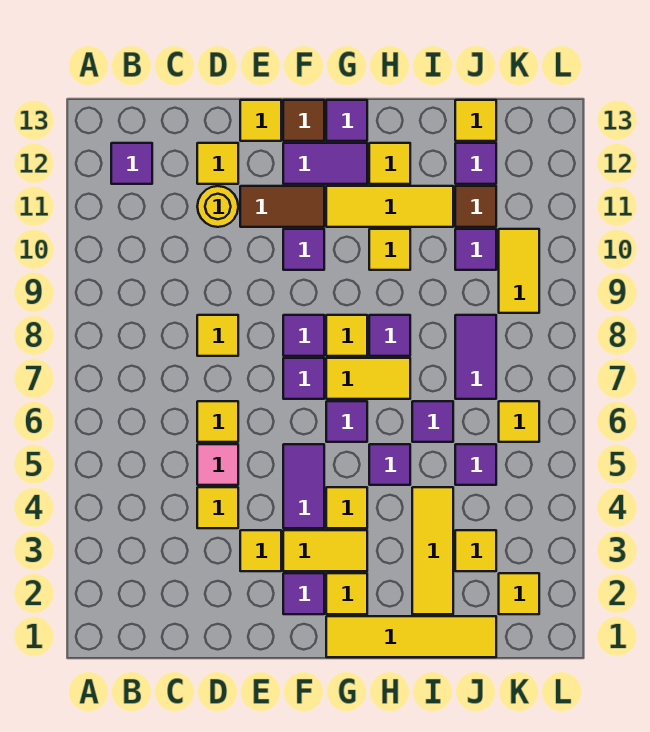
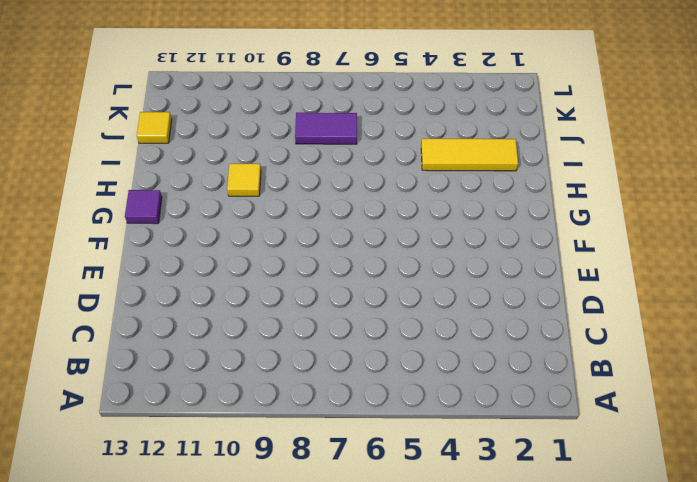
none -> purple 1x1 tile [111,143,152,184]
none -> yellow 1x1 tile [197,487,238,528]
none -> pink 1x1 tile [197,444,238,485]
none -> yellow 1x1 tile [197,401,238,442]

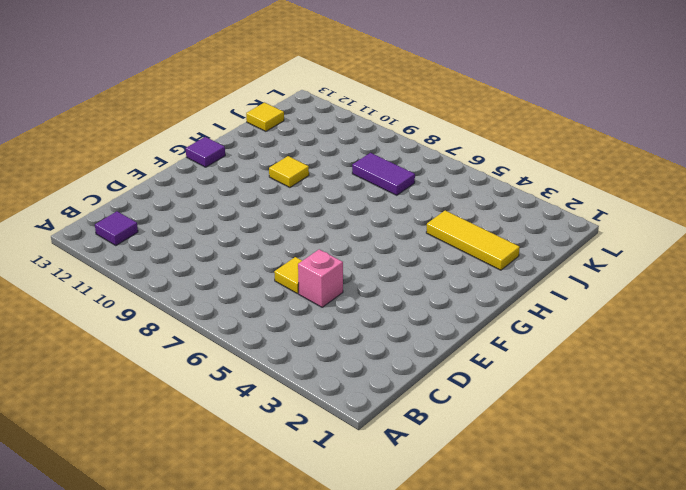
pink 1x1 brick [298,249,343,307] -> pink 1x1 tile [197,444,238,485]
none -> yellow 1x1 tile [197,487,238,528]
none -> yellow 1x1 tile [197,315,238,356]
none -> yellow 1x1 round brick [197,186,238,227]
none -> yellow 1x1 tile [197,143,238,184]

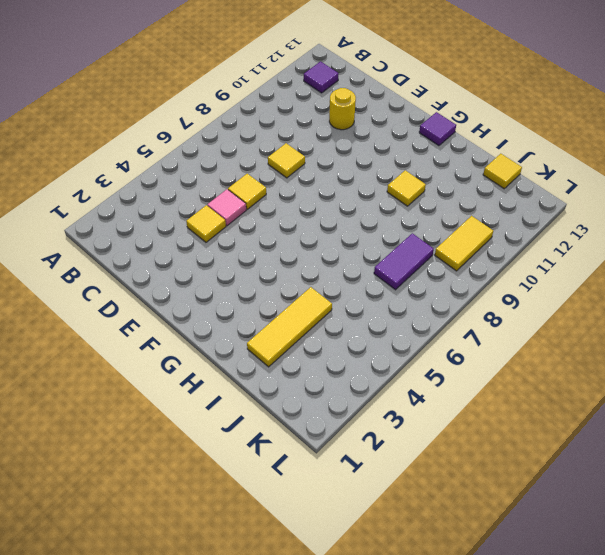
none -> yellow 1x1 tile [197,143,238,184]
none -> yellow 1x1 tile [240,530,281,571]
none -> brown 1x2 tile [240,186,324,227]
none -> yellow 1x1 tile [240,100,281,141]

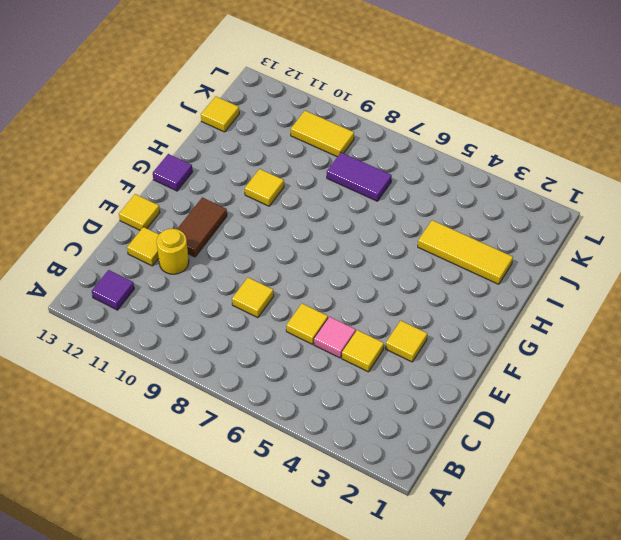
none -> purple 1x1 tile [283,573,324,614]
none -> yellow 1x2 tile [283,530,367,571]
none -> purple 1x2 tile [283,444,324,528]
none -> purple 1x1 tile [283,358,324,399]

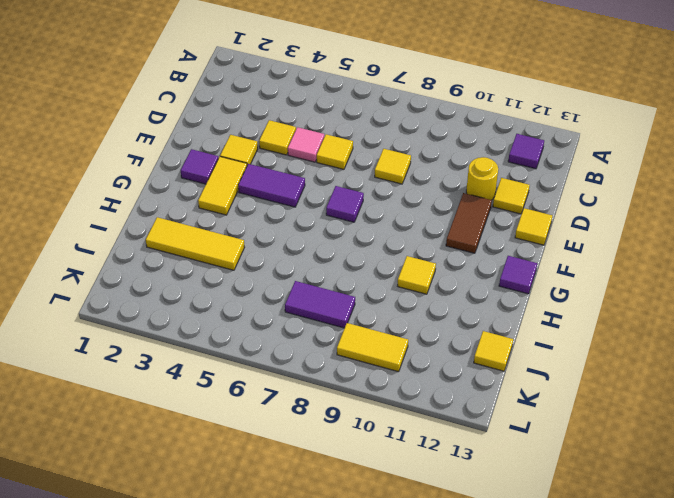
none -> purple 1x1 tile [283,315,324,356]
none -> purple 1x1 tile [283,229,324,270]
none -> purple 1x2 tile [283,143,367,184]
none -> brown 1x1 tile [283,100,324,141]

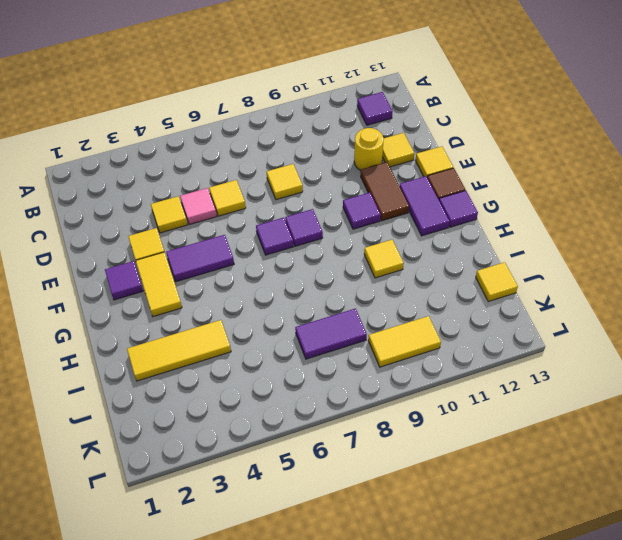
none -> yellow 1x4 tile [326,616,496,657]
none -> yellow 1x1 tile [326,573,367,614]
none -> yellow 1x1 tile [326,487,367,528]
none -> purple 1x1 tile [326,401,367,442]

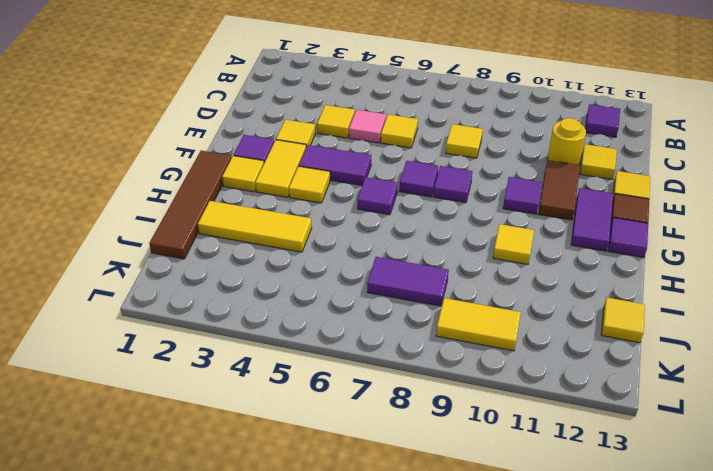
brown 1x4 tile [149,151,232,259] -> yellow 1x4 tile [326,616,496,657]
none -> yellow 1x2 tile [326,358,410,399]
none -> yellow 1x1 tile [326,315,367,356]
none -> yellow 1x3 tile [326,186,453,227]
none -> purple 1x1 tile [369,444,410,485]

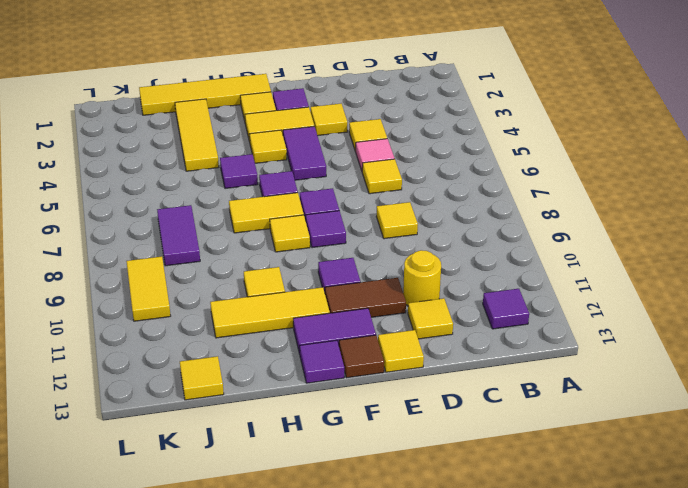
none -> purple 1x1 tile [369,315,410,356]
none -> yellow 1x1 tile [369,143,410,184]
none -> purple 1x1 tile [412,401,453,442]
none -> yellow 1x1 tile [455,530,496,571]

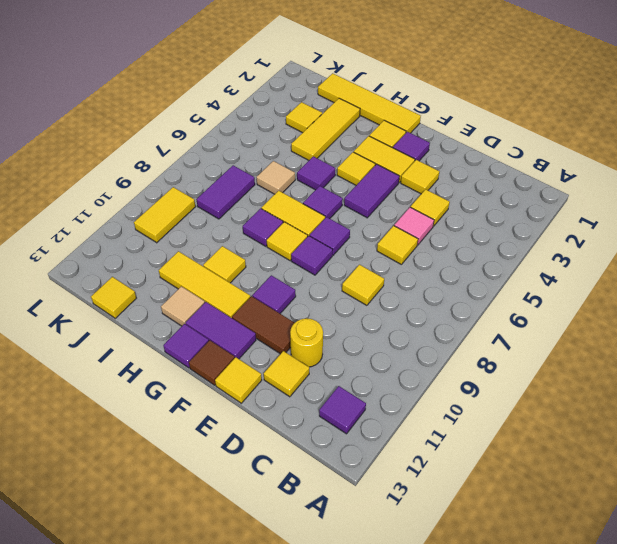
tan 1x1 tile [161,286,205,326] -> yellow 1x1 tile [369,143,410,184]
tan 1x1 tile [256,161,295,194] -> purple 1x1 tile [412,401,453,442]
none -> purple 1x1 tile [455,444,496,485]
none -> purple 1x1 tile [455,229,496,270]
none -> brown 1x1 tile [455,186,496,227]
none -> purple 1x1 tile [455,143,496,184]

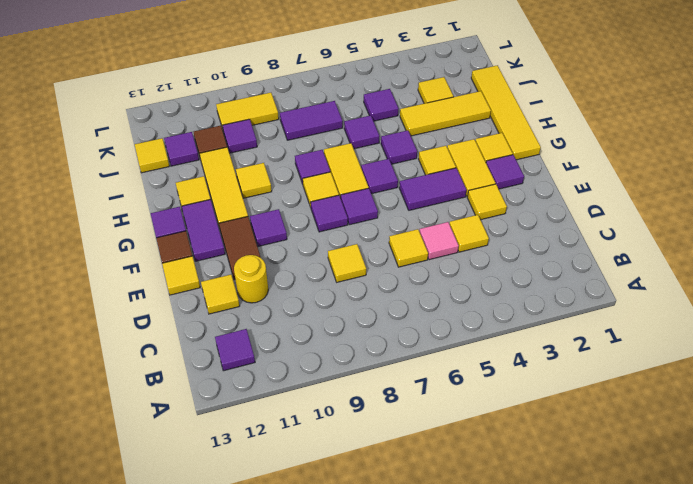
none -> yellow 1x1 tile [499,573,539,614]
none -> yellow 1x1 tile [499,401,539,442]

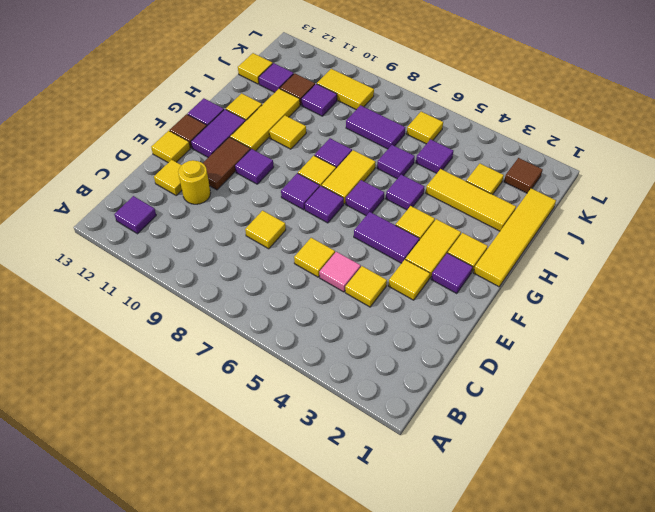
brown 1x1 tile [504,158,543,193] -> yellow 1x1 tile [499,573,539,614]

